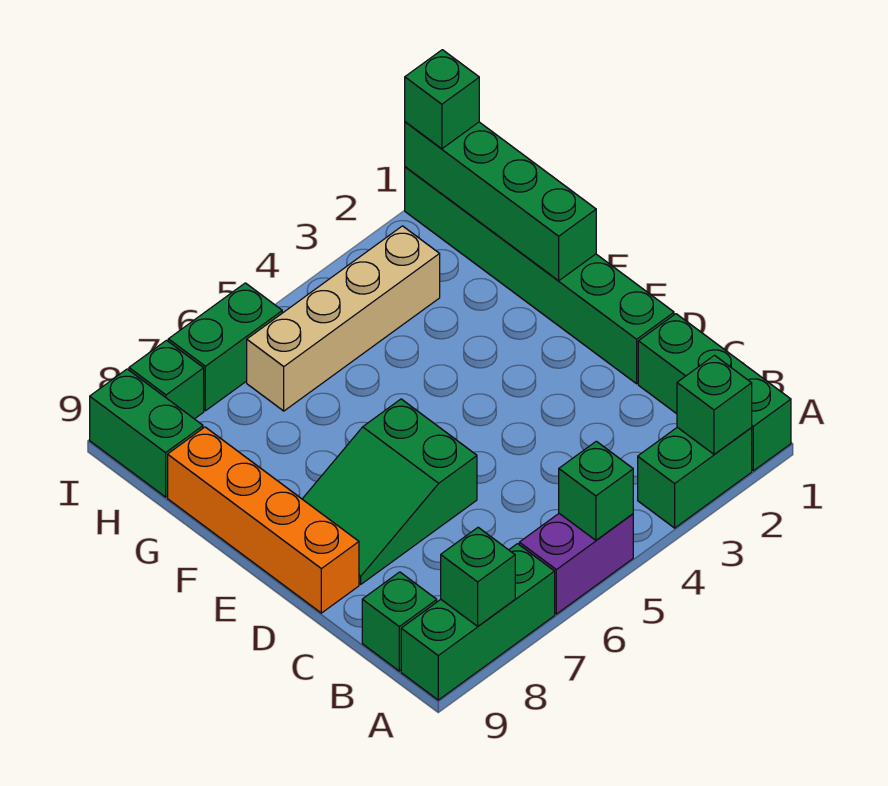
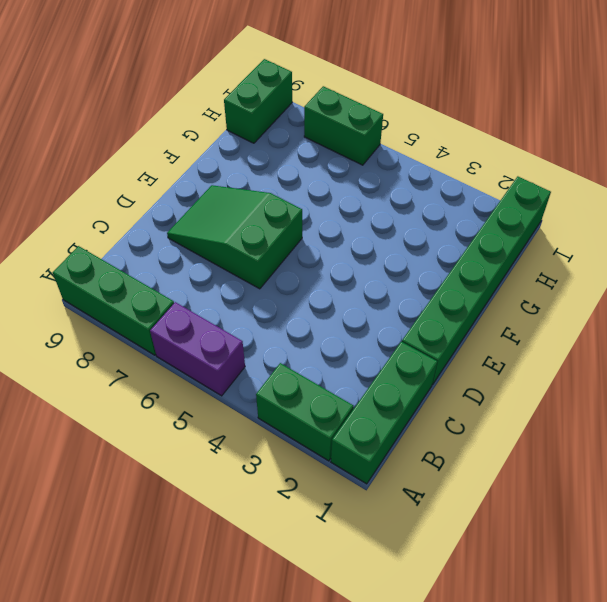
none -> green 1x1 brick [362,572,437,671]
none -> orange 1x4 brick [168,427,359,613]
none -> tan 1x4 brick [247,226,440,411]

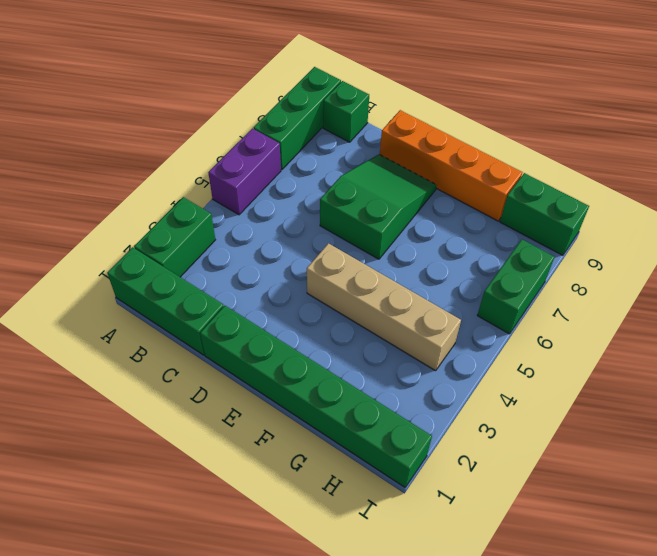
tan 1x4 brick [307,243,461,371] -> tan 1x4 brick turned to [247,226,440,411]
none -> green 1x1 brick [129,340,204,419]
none -> green 1x1 brick [677,355,752,454]
none -> green 1x1 brick [559,441,633,540]

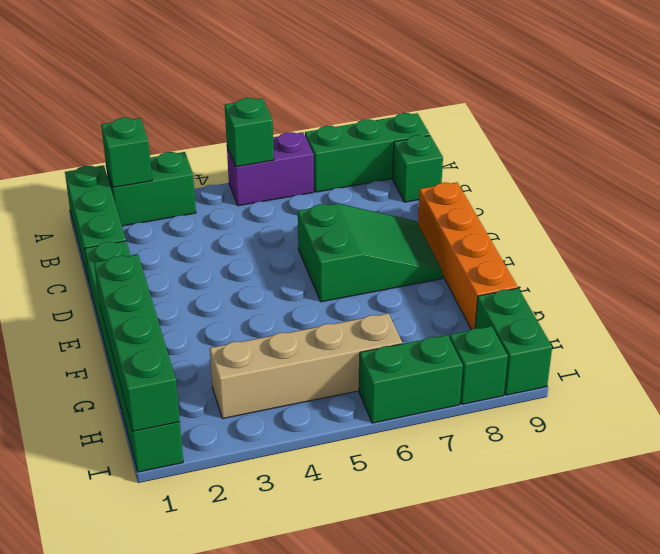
none -> green 1x1 brick [441,527,515,626]
none -> green 1x1 brick [405,50,479,149]

